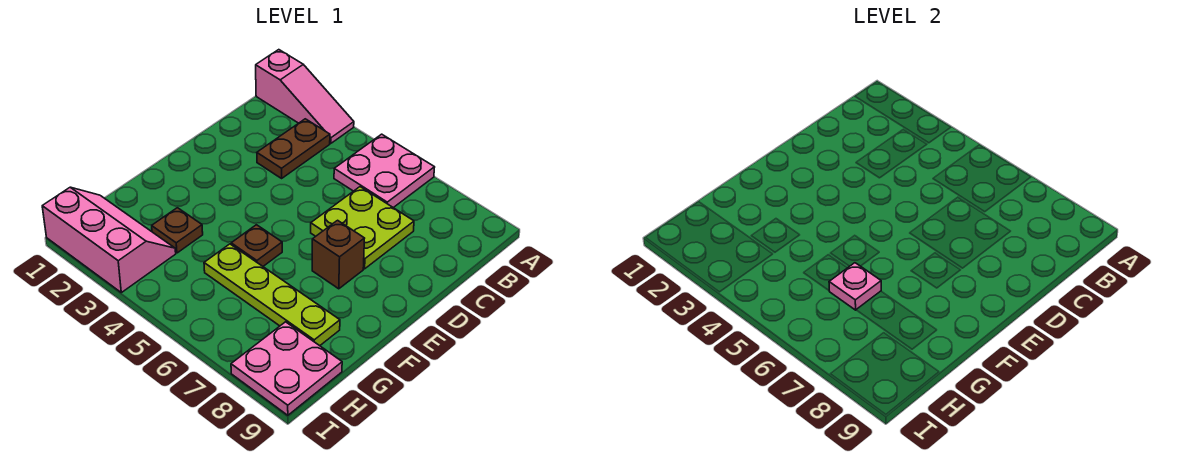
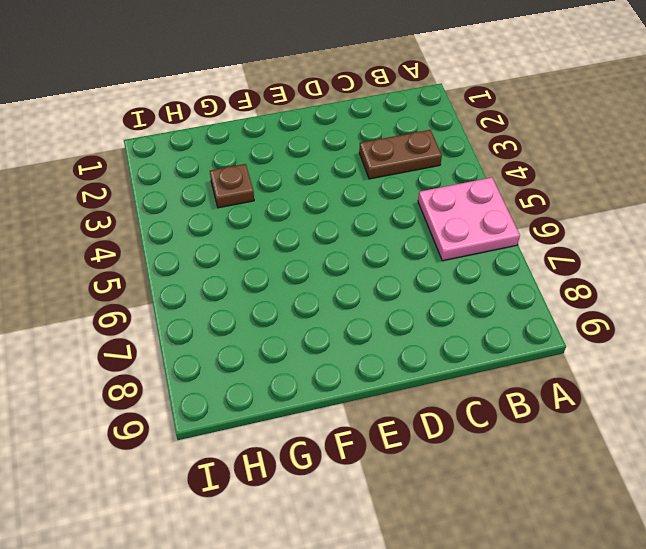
none -> pink 1x3 slope [256,50,354,143]
none -> lime 2x2 plate [311,187,414,269]

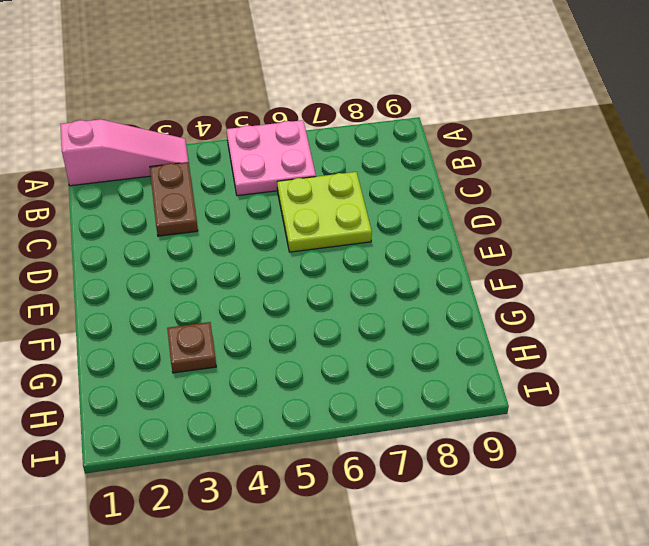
none -> brown 1x1 brick [312,220,365,289]
none -> brown 1x1 plate [231,225,282,266]

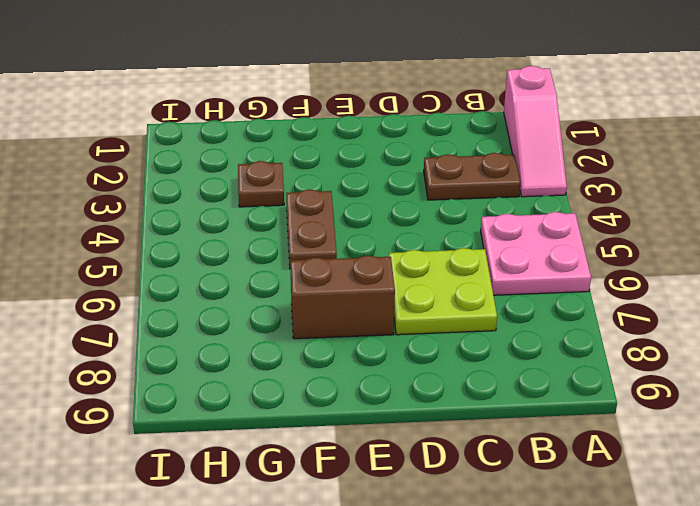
brown 1x2 brick [290,256,395,339] -> brown 1x1 brick [312,220,365,289]
brown 1x2 plate [286,189,337,269] -> brown 1x1 plate [231,225,282,266]
none -> lime 1x4 plate [204,244,340,346]
none -> pink 2x3 slope [42,187,176,293]

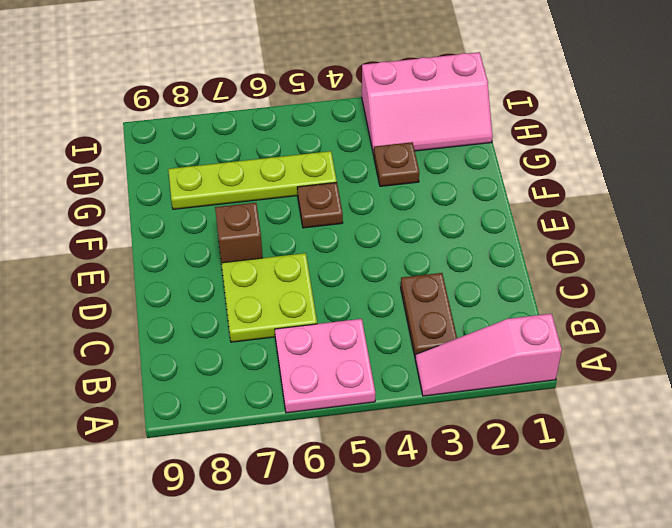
none -> pink 2x2 plate [231,322,342,415]
none -> pink 1x1 plate [829,263,881,310]

